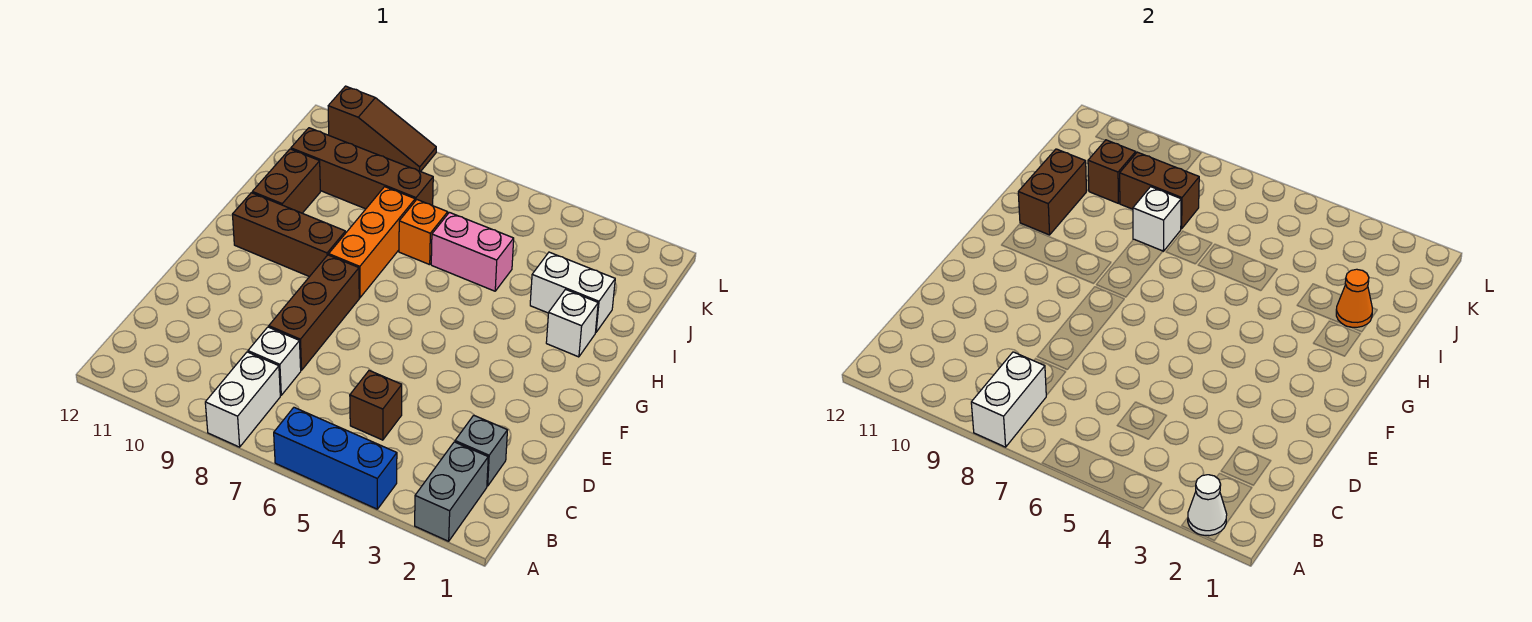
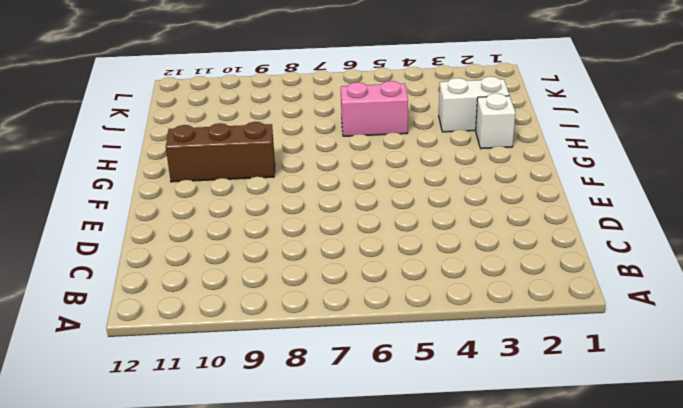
none -> grey 1x2 brick [415,442,488,541]
none -> blue 1x3 brick [274,407,397,509]
none -> white 1x2 brick [205,352,280,447]

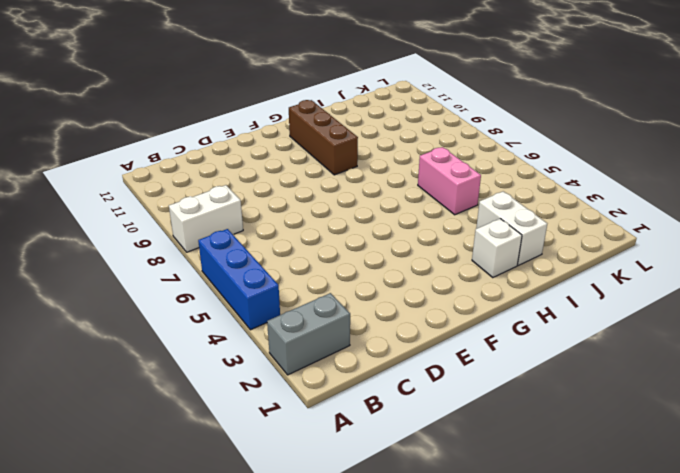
none -> grey 1x1 brick [455,415,507,486]
none -> brown 1x1 brick [350,371,402,440]
none -> white 1x1 brick [248,327,301,395]

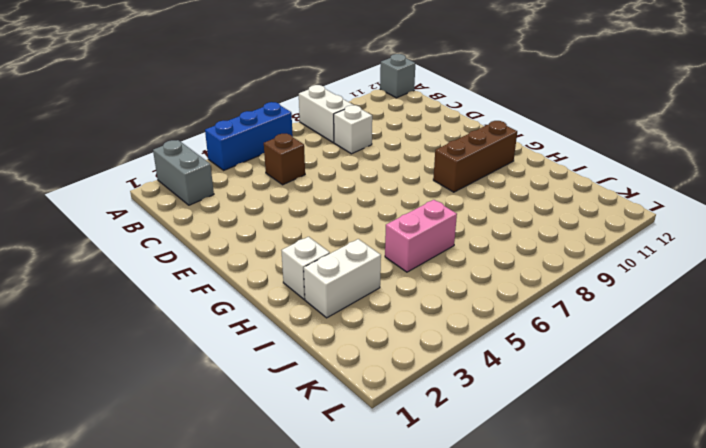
grey 1x1 brick [380,54,415,98] -> grey 1x1 brick moved to [455,415,507,486]
none -> brown 1x3 brick [269,255,359,370]
none -> orange 1x3 brick [329,187,415,298]
none -> brown 1x2 brick [252,149,320,213]

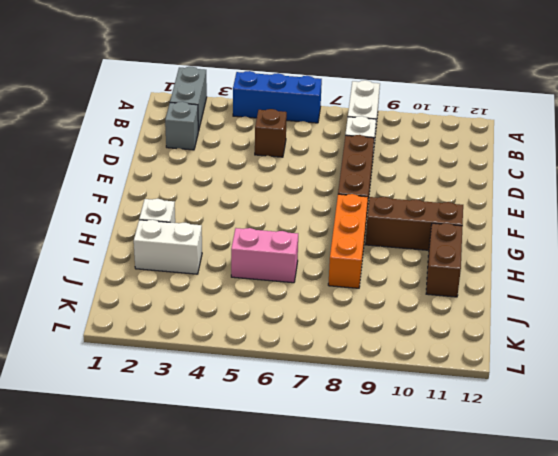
none -> orange 1x1 brick [399,200,448,265]
none -> brown 1x4 brick [291,128,433,209]
none -> brown 1x3 slope [328,86,436,172]

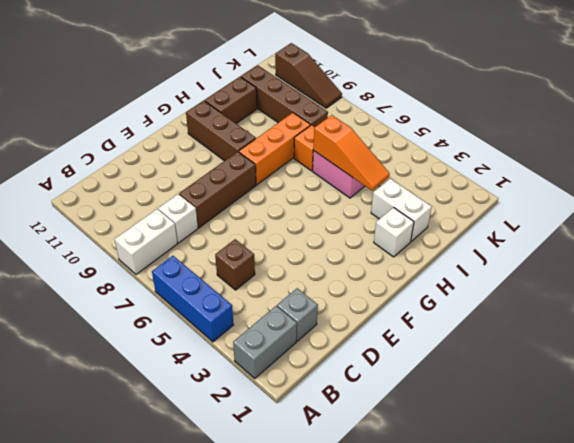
orange 1x3 slope [313,115,390,191] -> none
none -> white 1x1 cone [1188,475,1227,536]
none -> white 1x2 brick [971,352,1046,447]
none -> brown 1x2 brick [1018,149,1086,235]

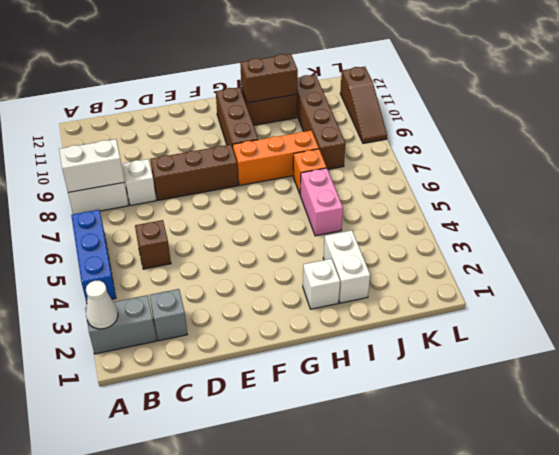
none -> orange 1x1 cone [1336,269,1372,328]
none -> white 1x1 brick [1133,187,1181,251]
none -> brown 1x2 brick [1120,152,1199,229]

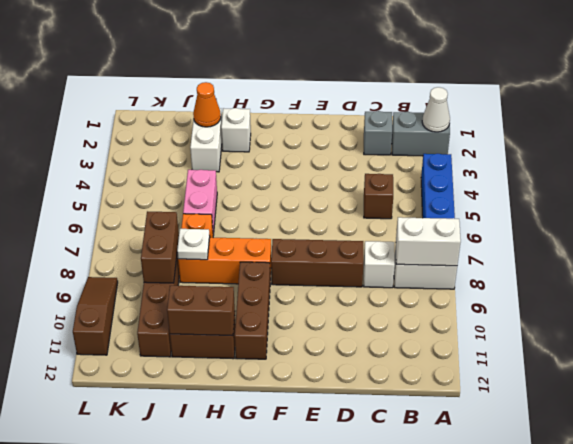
white 1x1 plate [177,229,210,260] -> white 1x1 brick [1133,187,1181,251]
none -> brown 1x1 brick [1088,140,1136,203]

